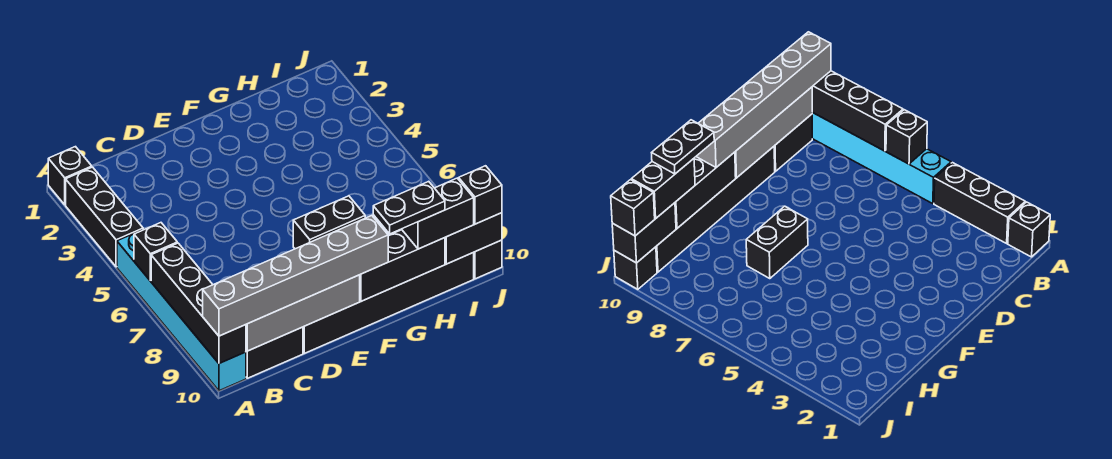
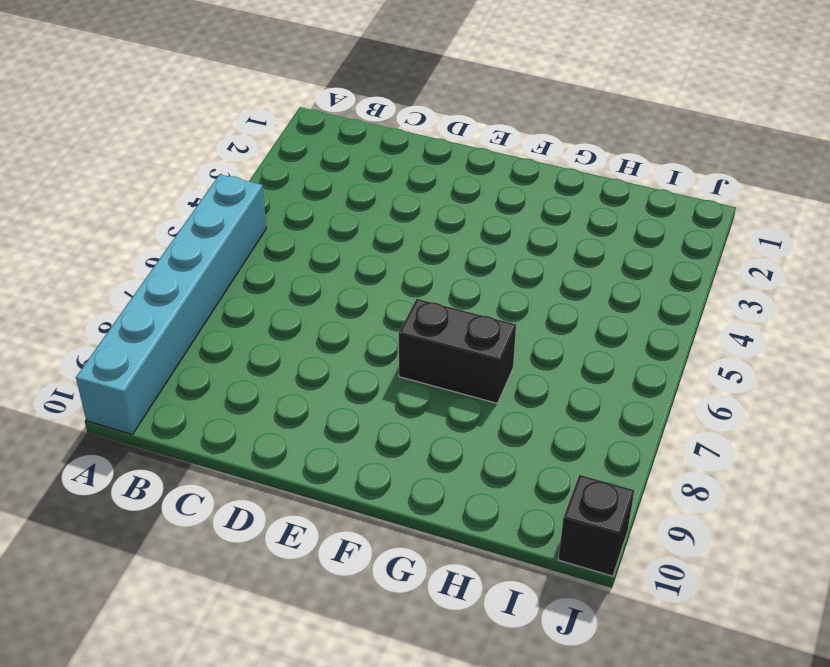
none -> black 1x1 brick [48,147,92,205]
none -> black 1x3 brick [66,167,143,267]
none -> black 1x2 brick [246,327,303,378]

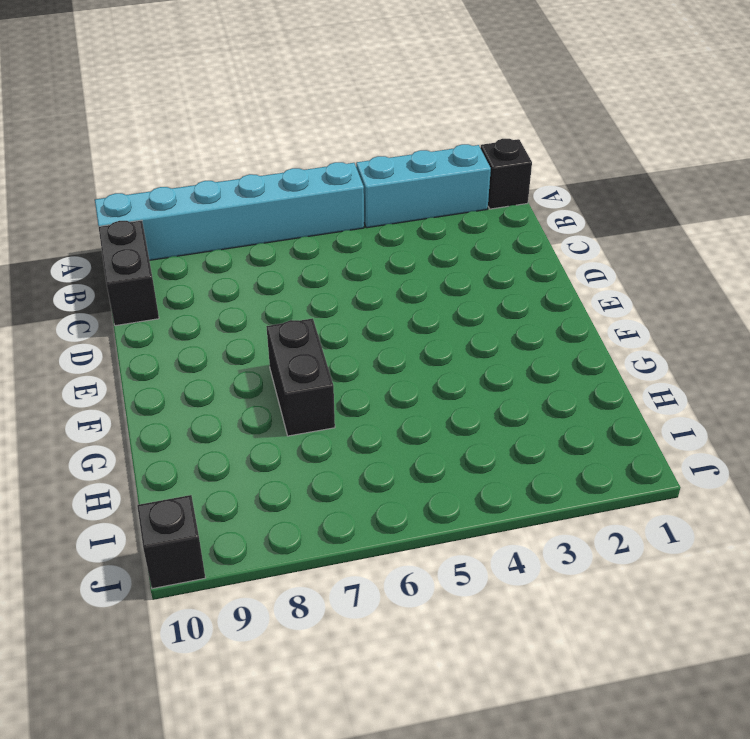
cyan 1x3 brick [356,144,491,228] -> black 1x3 brick [66,167,143,267]
none -> black 1x6 brick [303,253,474,353]
none -> black 1x1 brick [134,223,177,281]
none -> black 1x4 brick [151,243,246,363]

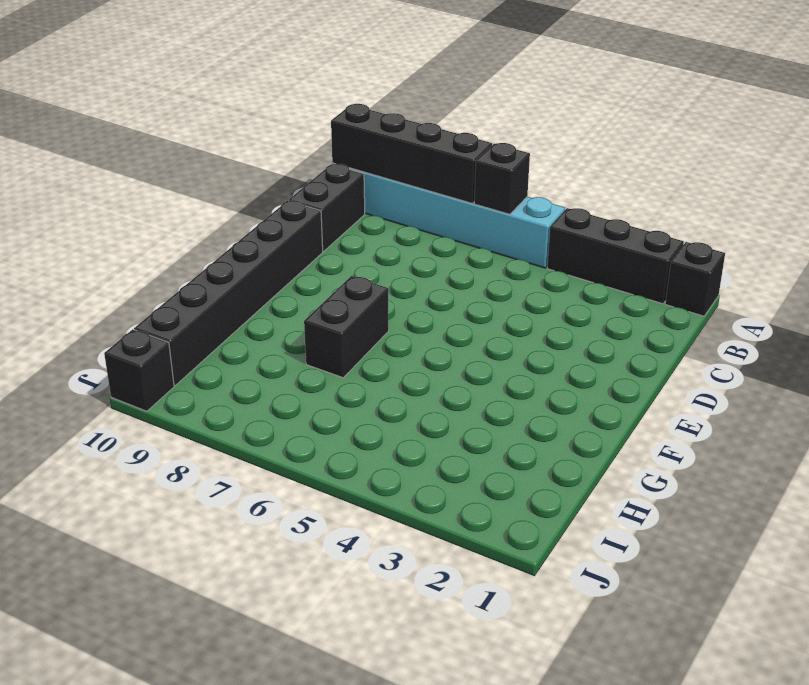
none -> grey 1x4 brick [246,275,360,351]
none -> black 1x3 brick [360,230,445,301]
none -> black 1x2 brick [445,213,502,264]

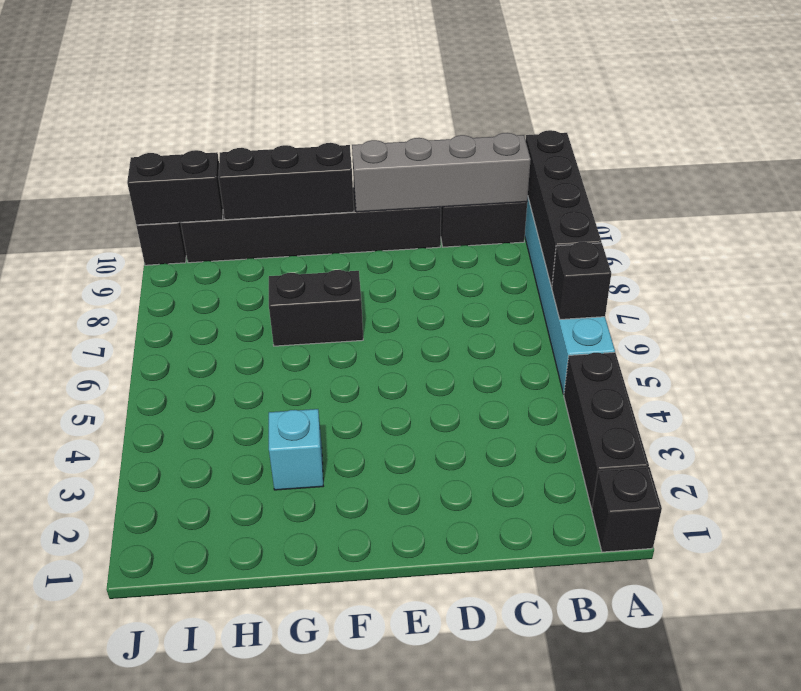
cyan 1x1 brick [269,409,323,490] -> none
none -> grey 1x6 brick [203,216,388,336]
none -> black 1x2 brick [402,178,474,249]
none -> black 1x1 brick [459,166,502,224]

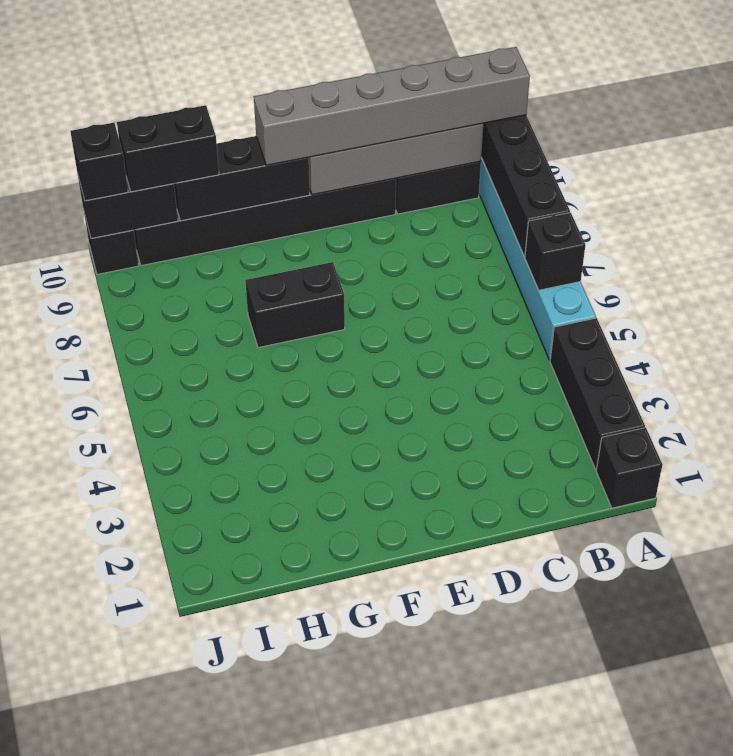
none -> black 1x2 plate [373,181,445,234]

